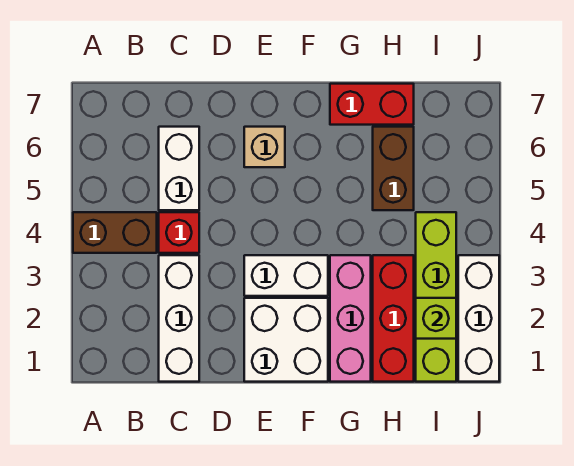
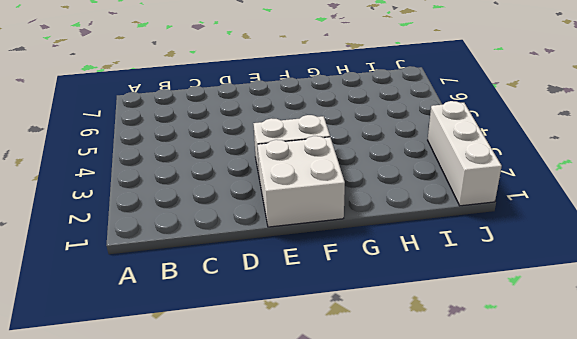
none -> brown 1x2 brick [73,212,157,253]
none -> white 1x3 brick [159,255,199,382]
none -> red 1x1 brick [159,212,199,253]

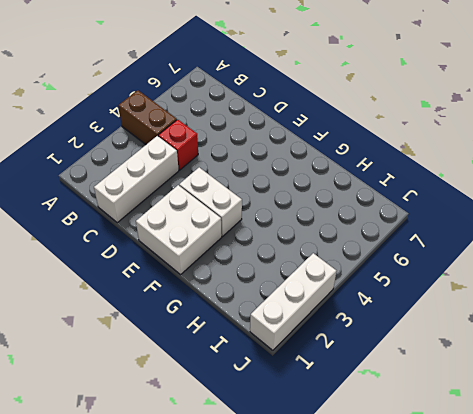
none -> white 1x2 brick [159,127,199,210]
none -> tan 1x1 brick [244,127,285,167]
none -> pink 1x3 brick [330,255,371,382]

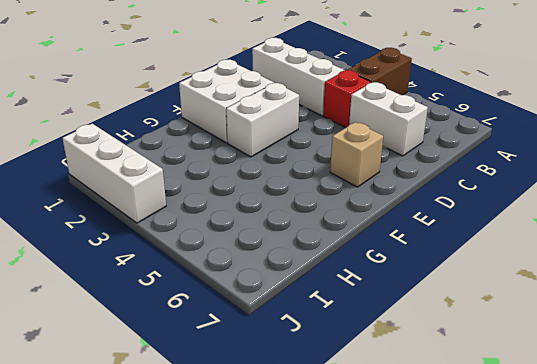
none -> pink 1x3 brick [330,255,371,382]
none -> red 1x2 brick [330,84,414,125]
none -> red 1x3 brick [373,255,414,382]

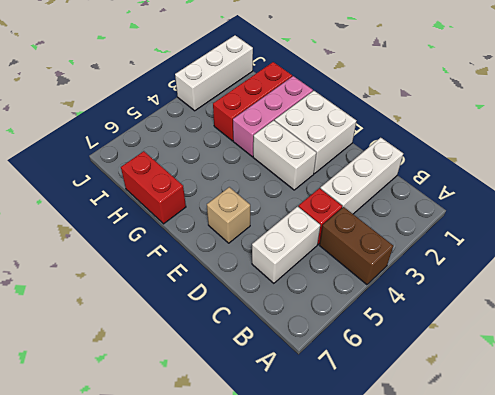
none -> brown 1x2 brick [373,127,414,210]
none -> lime 1x4 brick [416,212,456,382]
none -> lime 1x1 brick [416,298,456,339]

